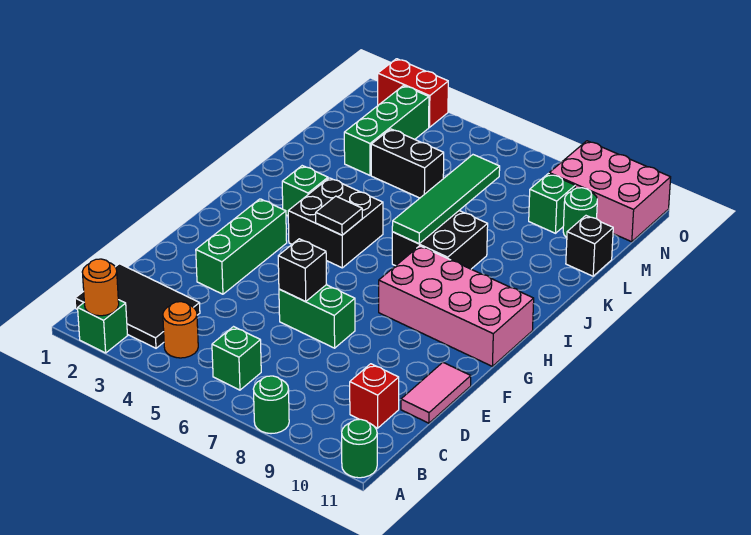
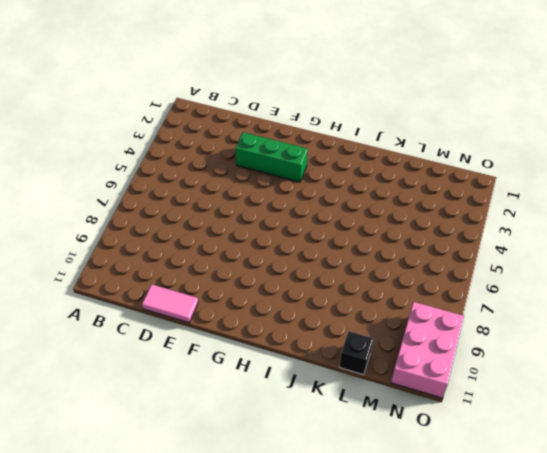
none -> green 1x1 brick [78,300,128,353]
none -> green 1x1 round brick [254,376,289,434]
none -> green 1x1 round brick [342,419,377,478]

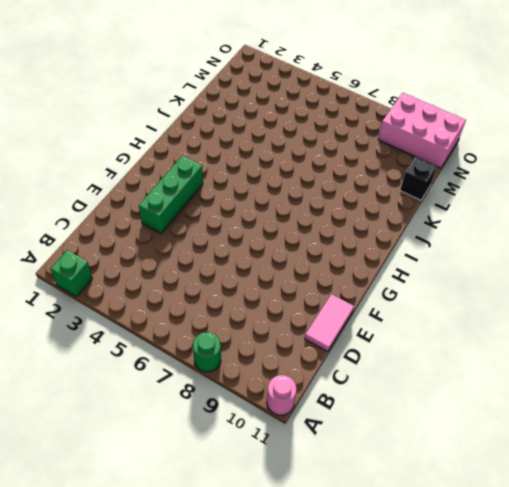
pink 1x1 round brick [267,375,297,415] -> green 1x1 round brick [342,419,377,478]
none -> black 2x3 tile [75,264,200,348]
none -> orange 1x1 round brick [163,302,198,358]
none -> green 1x1 brick [212,327,261,390]

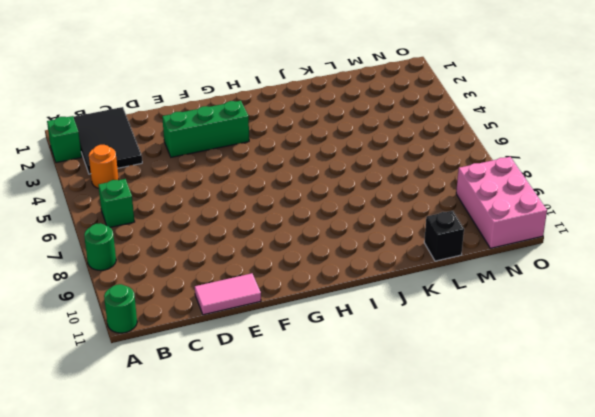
none -> red 1x1 brick [350,364,399,428]
none -> green 1x2 brick [279,285,355,348]
none -> pink 2x4 brick [379,246,534,366]

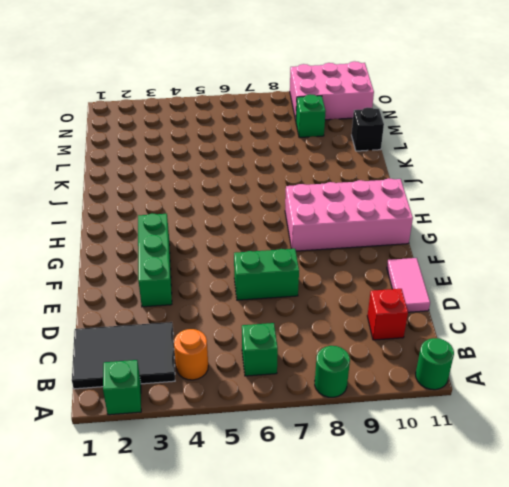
none -> black 2x2 brick [288,178,383,268]
none -> green 1x1 brick [282,166,328,216]
none -> black 2x2 brick [392,211,488,269]

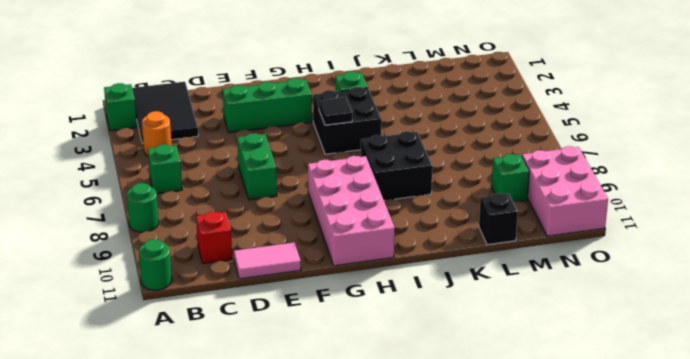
none -> green 1x3 brick [344,86,429,175]
none -> black 1x2 brick [371,129,444,198]
none -> green 1x1 round brick [563,188,597,238]

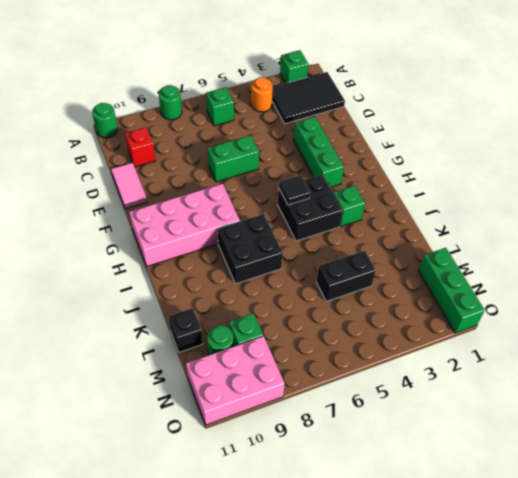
green 1x3 brick [419,248,485,333] -> green 1x3 brick moved to [344,86,429,175]
none -> red 1x2 brick [378,59,448,127]
none -> orange 1x1 round brick [82,259,119,316]
none -> black 1x1 brick [278,239,327,302]

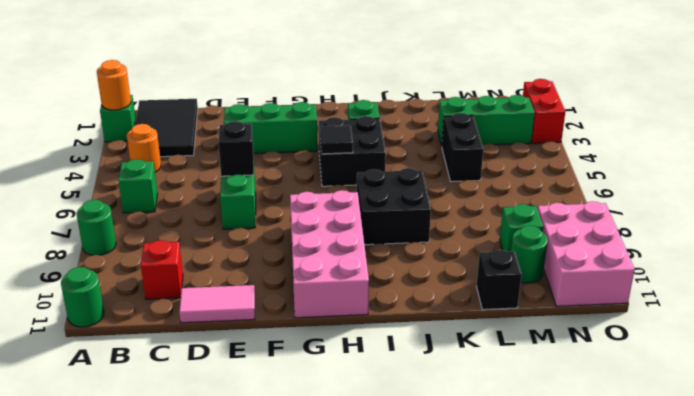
none -> green 1x4 tile [392,155,500,244]

